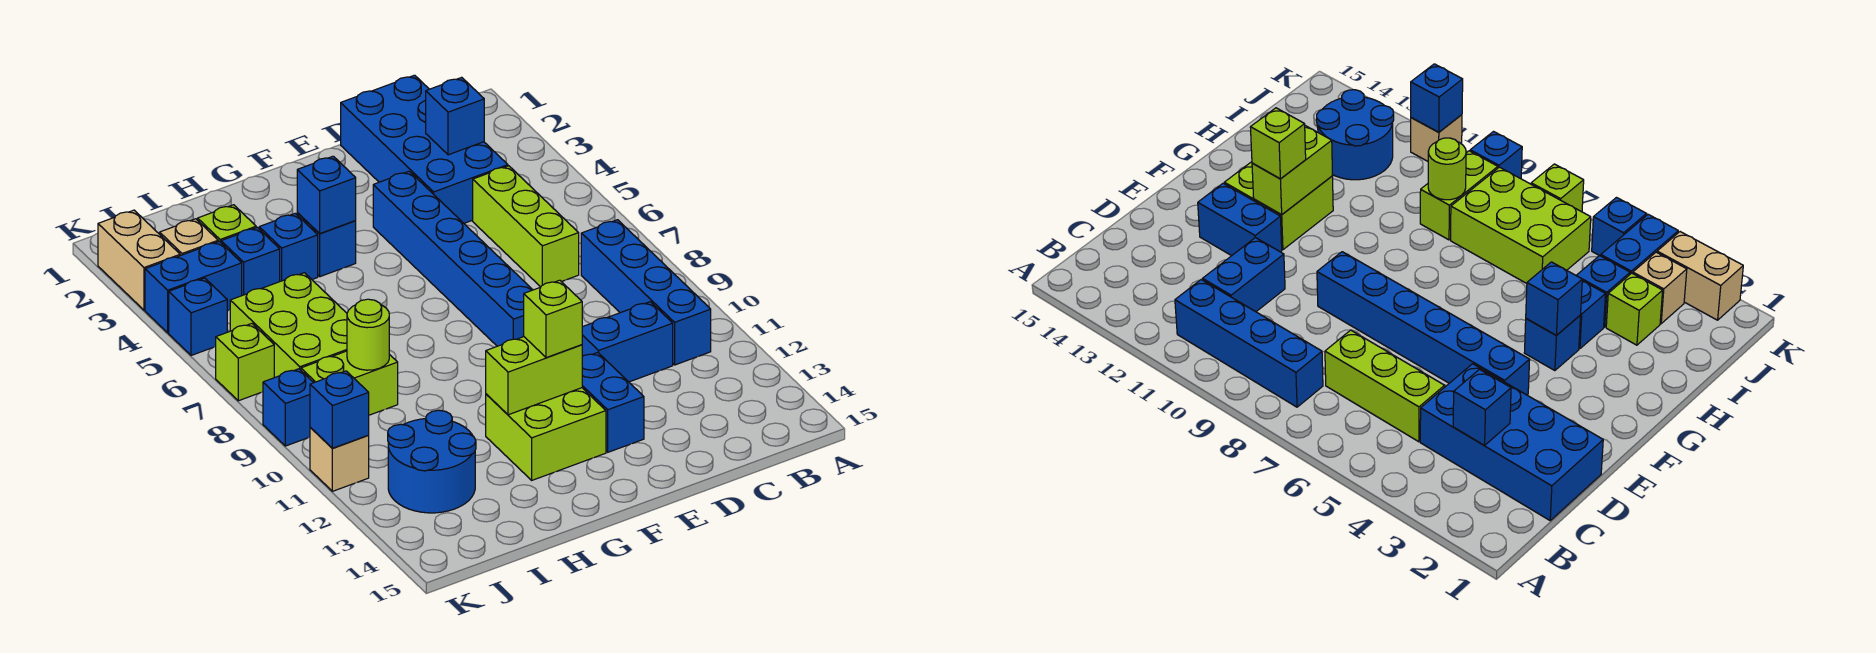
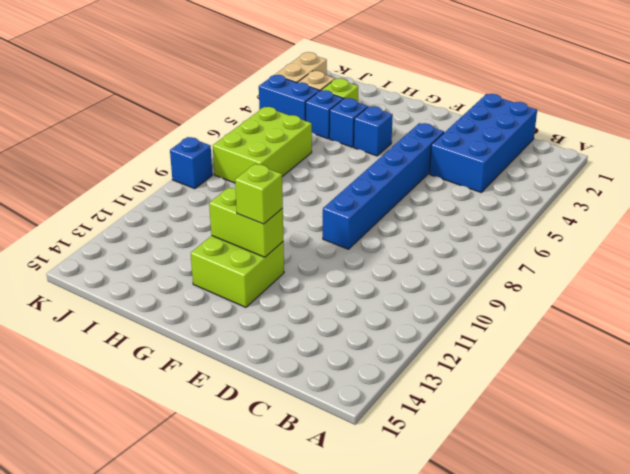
none -> blue 1x4 brick [581,220,711,365]
none -> lime 1x3 brick [473,166,579,287]
none -> blue 1x2 brick [582,302,673,382]

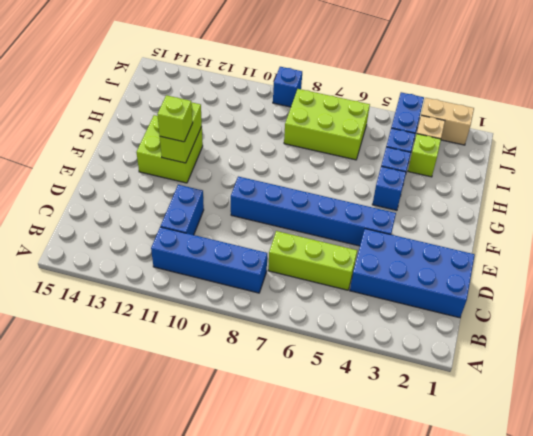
none -> blue 1x2 brick [582,352,644,452]
none -> lime 1x2 brick [301,351,398,415]
none -> blue 2x2 round brick [388,410,476,513]

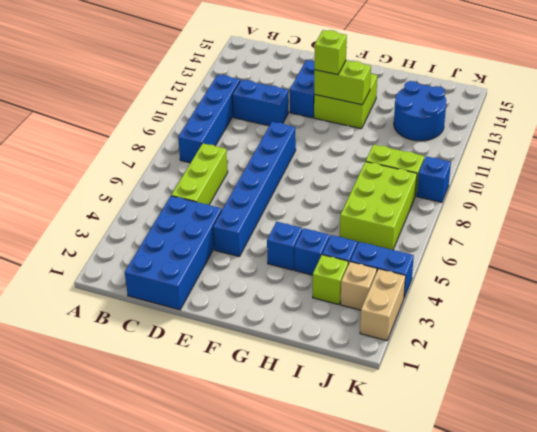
none -> blue 1x1 brick [169,278,227,355]
none -> lime 1x1 brick [216,324,274,401]
none -> tan 1x1 brick [310,428,369,491]

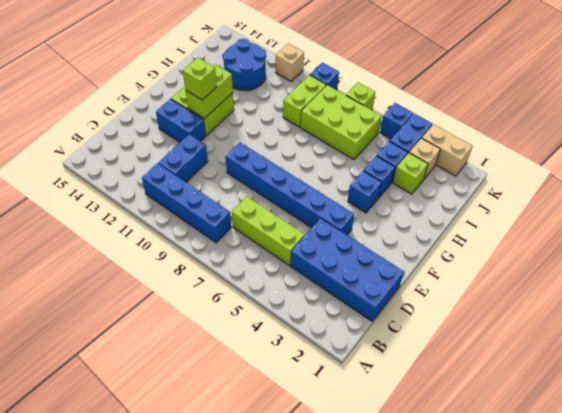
none -> blue 1x1 brick [426,77,484,155]
none -> blue 1x1 brick [297,156,356,234]
none -> lime 1x1 round brick [347,299,389,370]

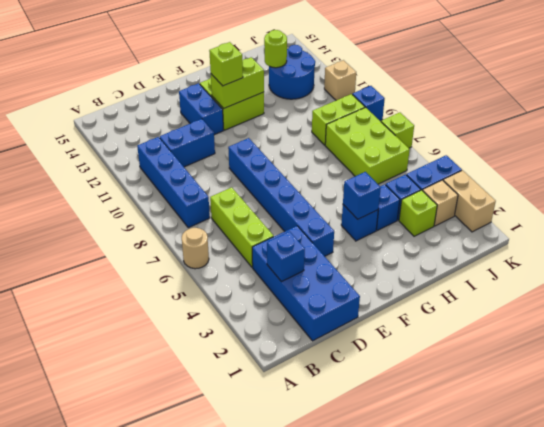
tan 1x1 round brick [182,228,209,269] -> none
lime 1x1 round brick [264,30,287,68] -> lime 1x1 round brick moved to [347,299,389,370]
none -> blue 1x1 brick [169,278,227,355]
none -> blue 1x1 brick [310,371,369,448]

